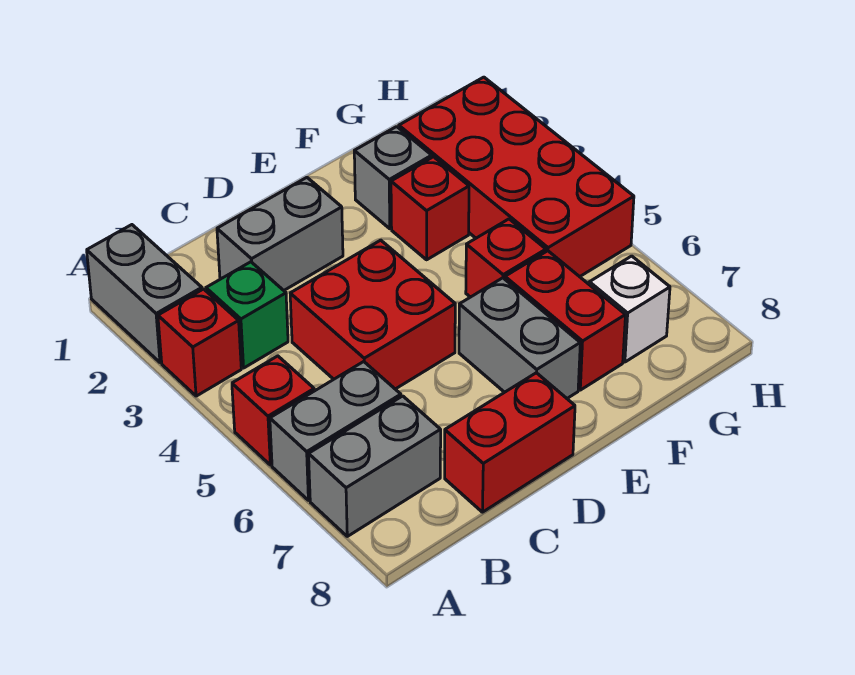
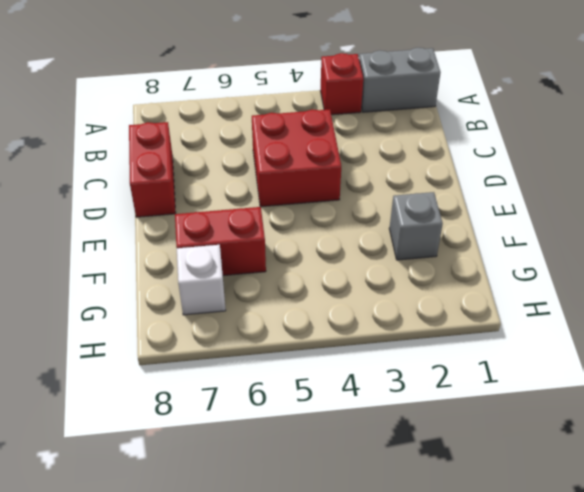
none -> red 1x1 brick [232,356,314,465]
none -> grey 1x2 brick [270,362,401,500]
none -> grey 1x2 brick [309,396,441,536]

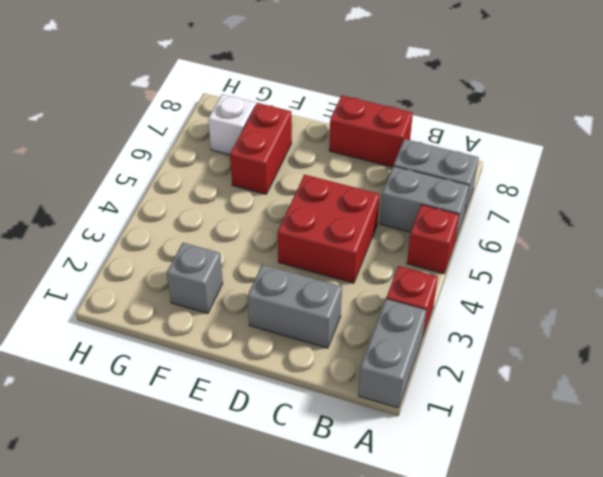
none -> green 1x1 brick [206,262,288,368]
none -> grey 1x2 brick [459,278,580,398]
none -> red 1x1 brick [391,157,469,260]

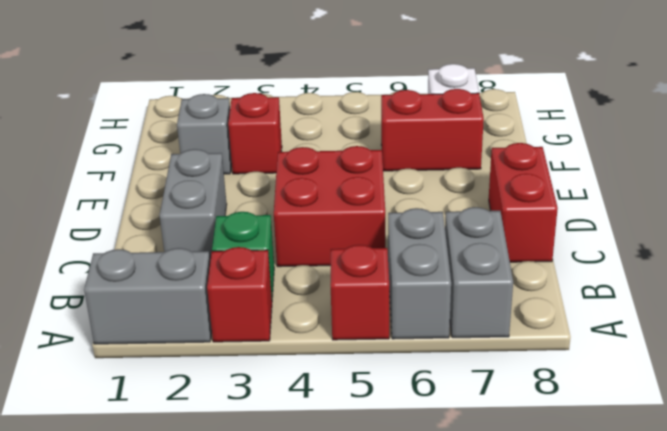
none -> grey 1x2 brick [459,278,580,398]
none -> red 1x1 brick [466,219,546,297]
none -> red 2x4 brick [399,77,634,277]

